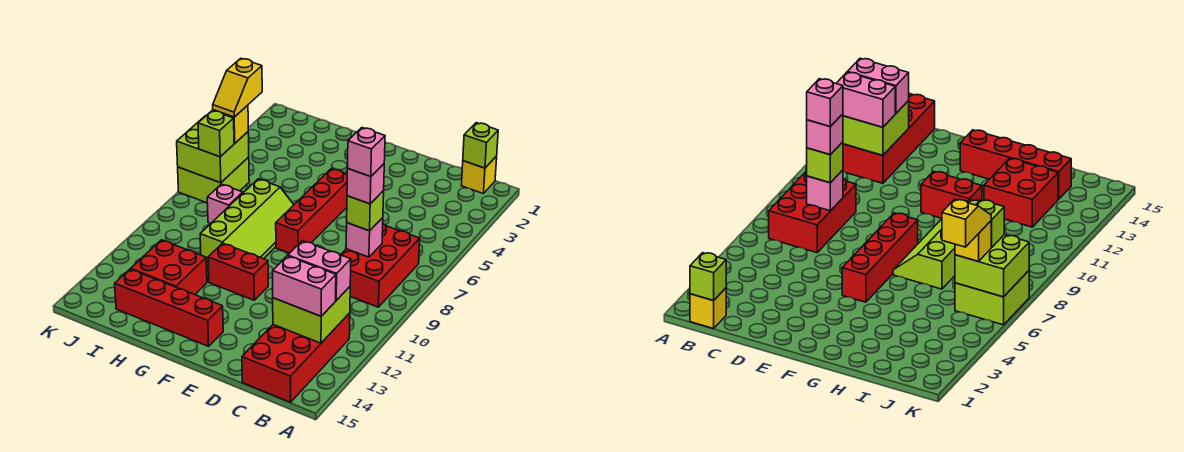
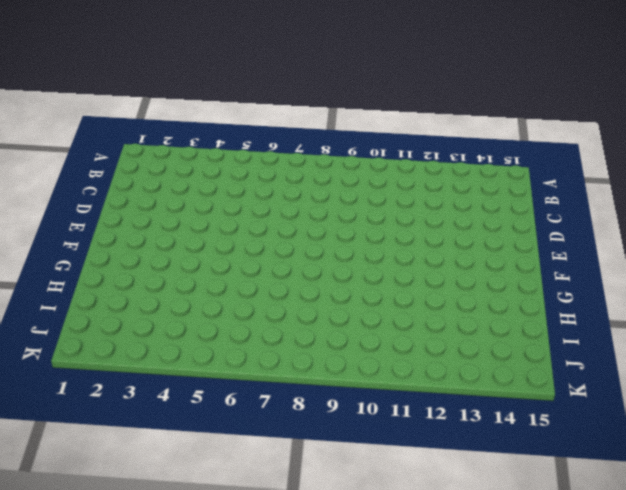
none -> yellow 1x1 brick [461,156,497,193]
none -> red 2x3 brick [341,224,420,307]
none -> red 2x4 brick [242,313,350,402]

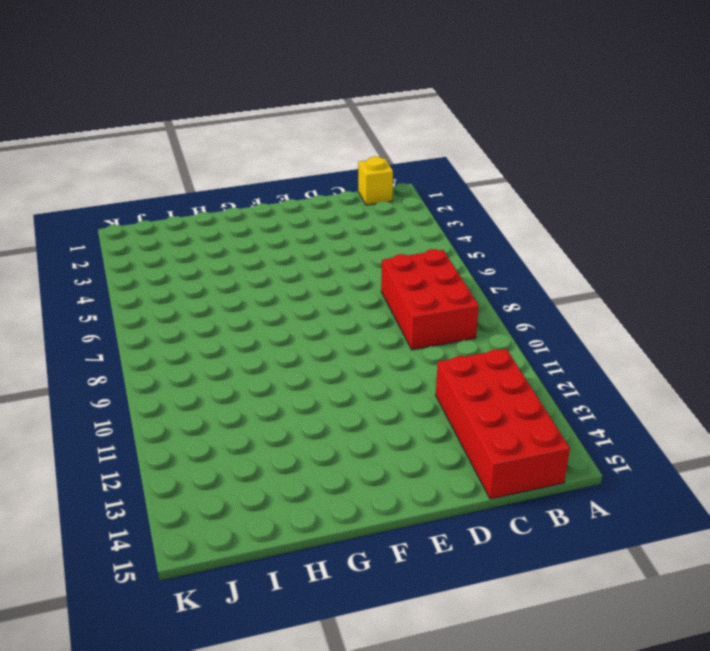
none -> red 1x4 brick [276,169,347,253]
none -> red 1x2 brick [208,243,268,300]
none -> red 1x4 brick [115,269,223,346]

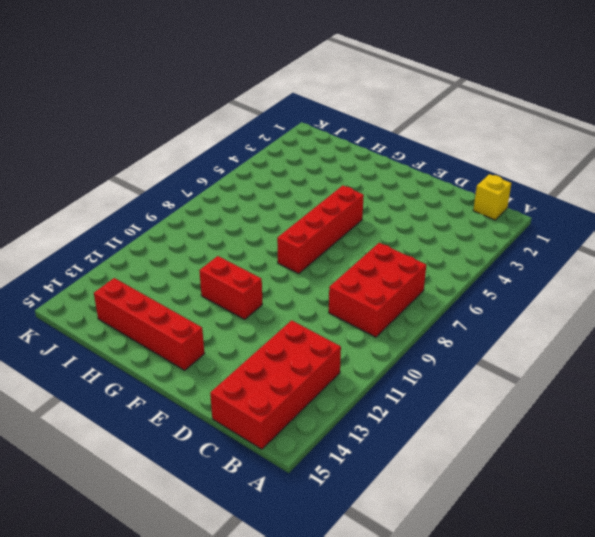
none -> lime 2x4 slope [200,179,294,262]
none -> red 2x2 brick [131,240,207,295]
none -> pink 1x1 brick [207,184,243,223]

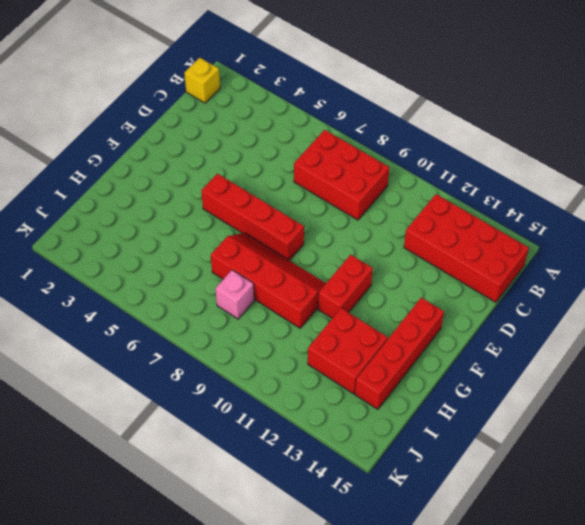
red 2x4 slope [211,233,326,328] -> lime 2x4 slope [200,179,294,262]
none -> lime 2x2 brick [178,157,249,203]
none -> lime 1x1 brick [463,123,498,168]
none -> lime 2x2 brick [273,287,350,343]

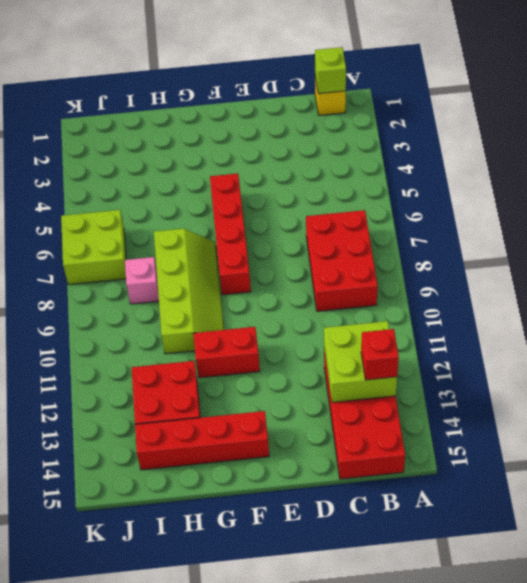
red 1x1 brick [361,329,399,380] -> pink 1x2 brick [273,256,336,316]
none -> pink 1x1 brick [346,218,383,257]
none -> lime 2x2 brick [177,116,249,183]
none -> pink 1x2 brick [288,241,351,300]

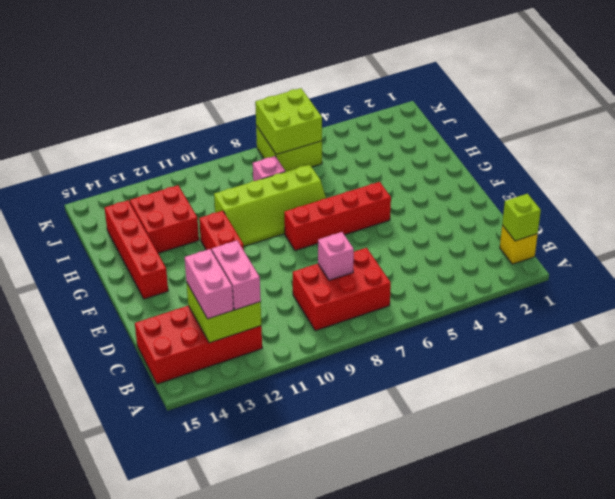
none -> lime 1x1 brick [347,191,384,231]
none -> yellow 1x1 brick [213,105,248,143]
none -> lime 1x1 brick [198,111,234,157]

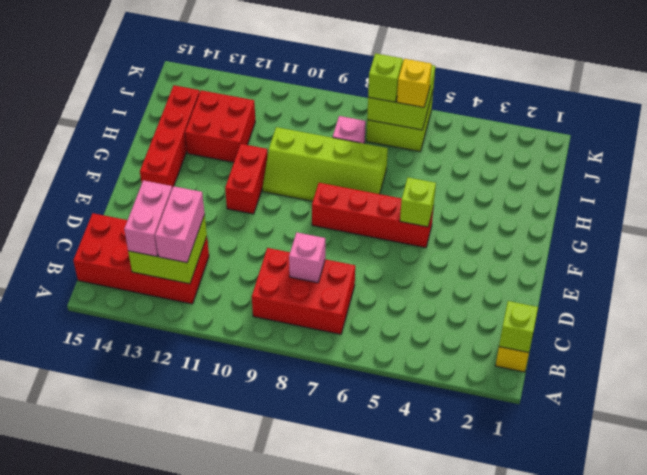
lime 1x1 brick [400,178,436,227] -> lime 1x1 brick moved to [347,191,384,231]
none -> pink 1x1 brick [347,164,384,204]
none -> yellow 1x2 slope [213,58,262,117]
none -> pink 1x1 brick [348,128,385,177]

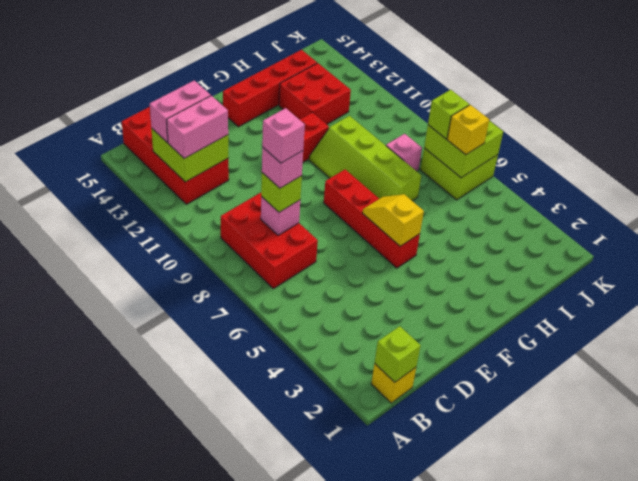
yellow 1x2 slope [363,194,424,246] -> yellow 1x2 slope moved to [213,58,262,117]

